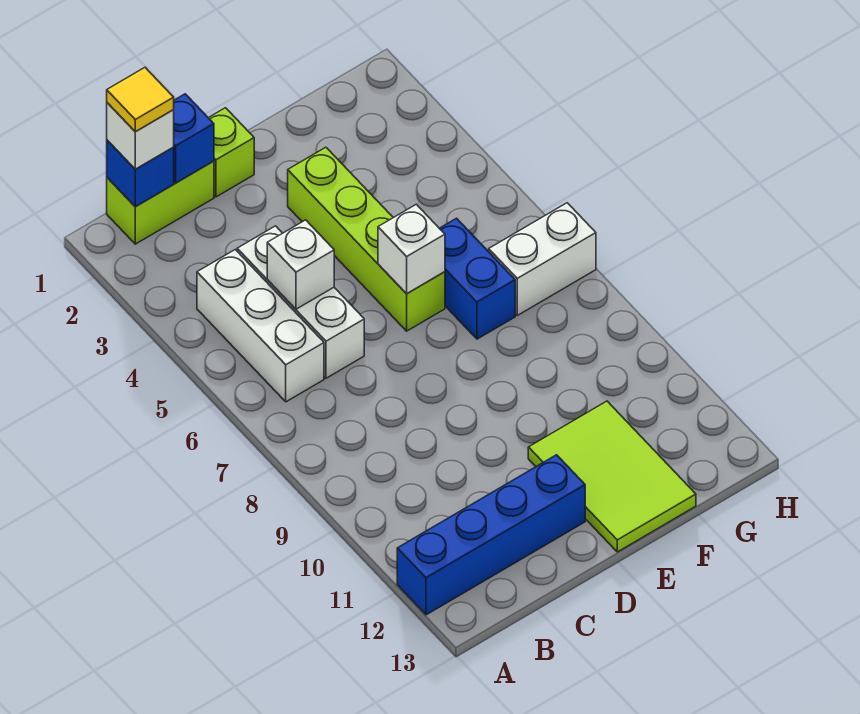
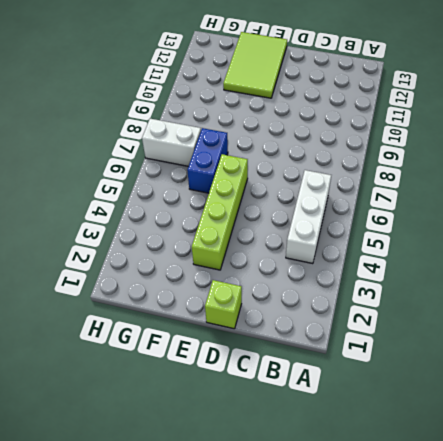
none -> blue 1x4 brick [397,455,585,615]
none -> lime 1x2 brick [107,161,214,244]
none -> white 1x3 brick [237,226,364,378]

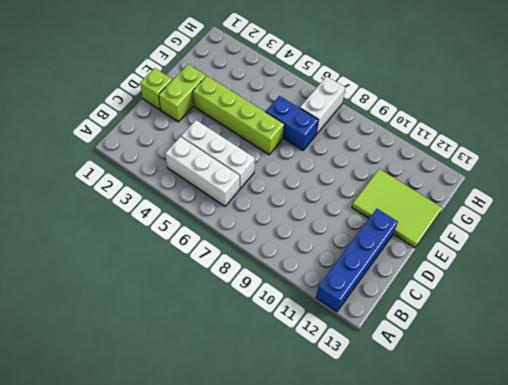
lime 1x2 brick [159,64,206,122] -> lime 1x2 brick moved to [107,161,214,244]
none -> blue 1x1 brick [107,140,174,207]
none -> blue 1x1 brick [173,94,214,183]
none -> white 1x1 brick [267,220,334,309]

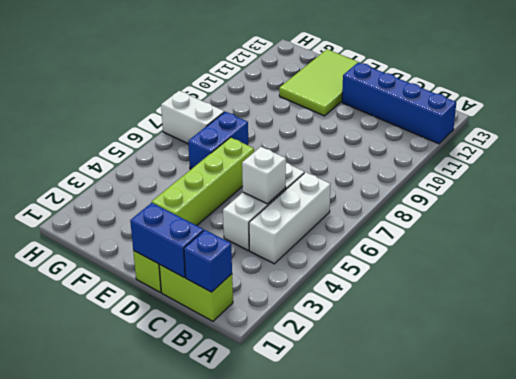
blue 1x2 brick [130,203,204,278] -> blue 1x1 brick [173,94,214,183]
none -> white 1x1 brick [378,204,445,294]
none -> white 1x1 brick [107,103,174,169]
none -> yellow 1x1 tile [107,68,174,132]

